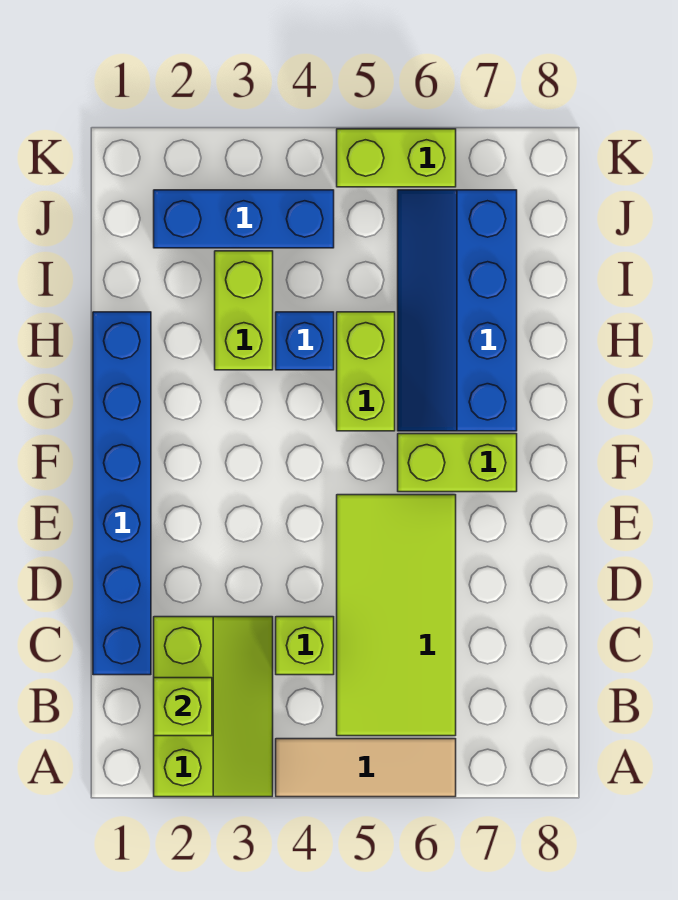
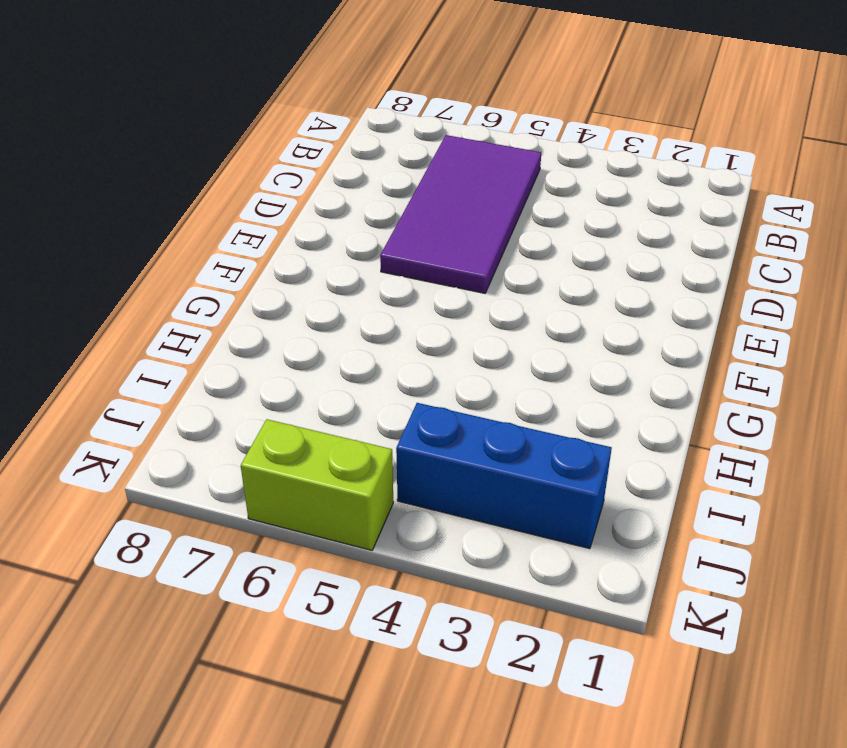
purple 2x4 tile [380,135,541,293] -> lime 2x4 tile [337,495,456,736]
none -> lime 2x3 slope [154,617,273,797]
none -> tan 1x3 tile [276,739,456,797]
none -> blue 1x6 brick [93,312,151,675]

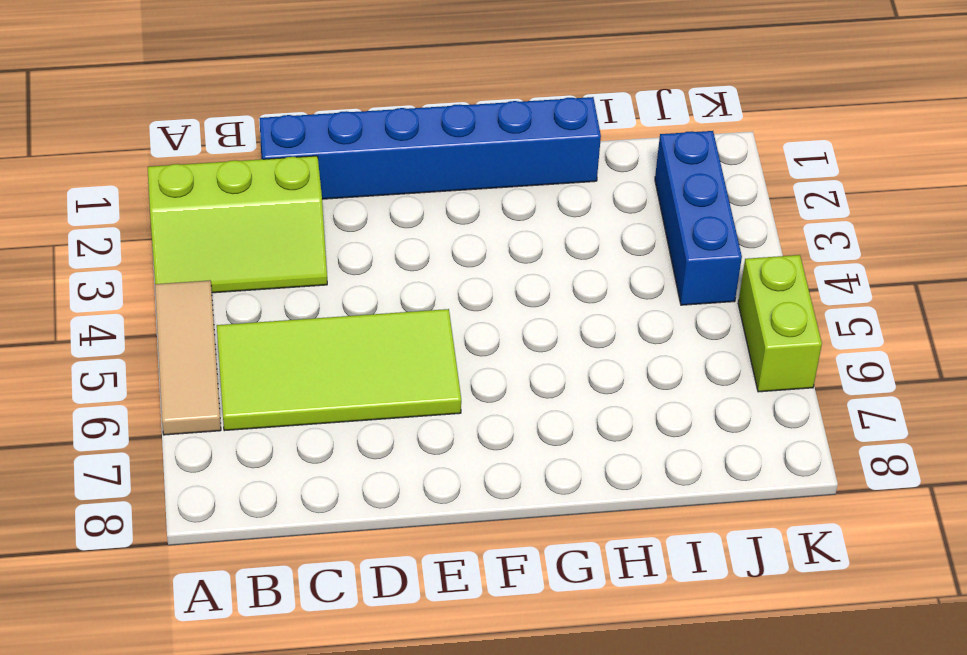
none -> lime 1x1 brick [276,617,334,675]
none -> lime 1x2 brick [398,434,517,492]
none -> lime 1x2 brick [337,312,395,431]

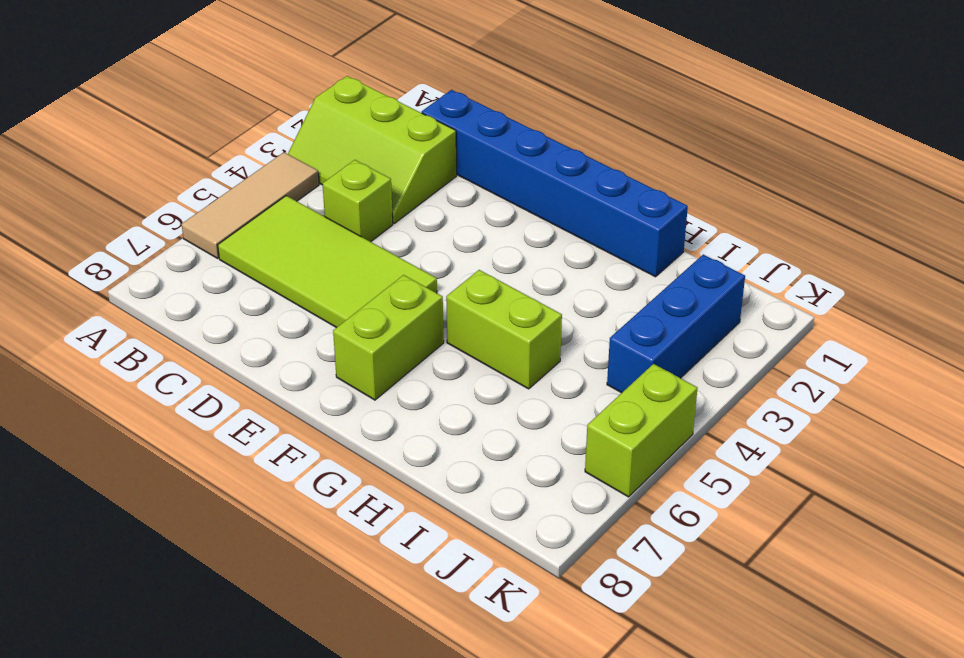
none -> blue 2x4 slope [398,190,517,431]
none -> lime 1x2 brick [215,251,273,370]
none -> blue 1x1 brick [276,312,334,370]

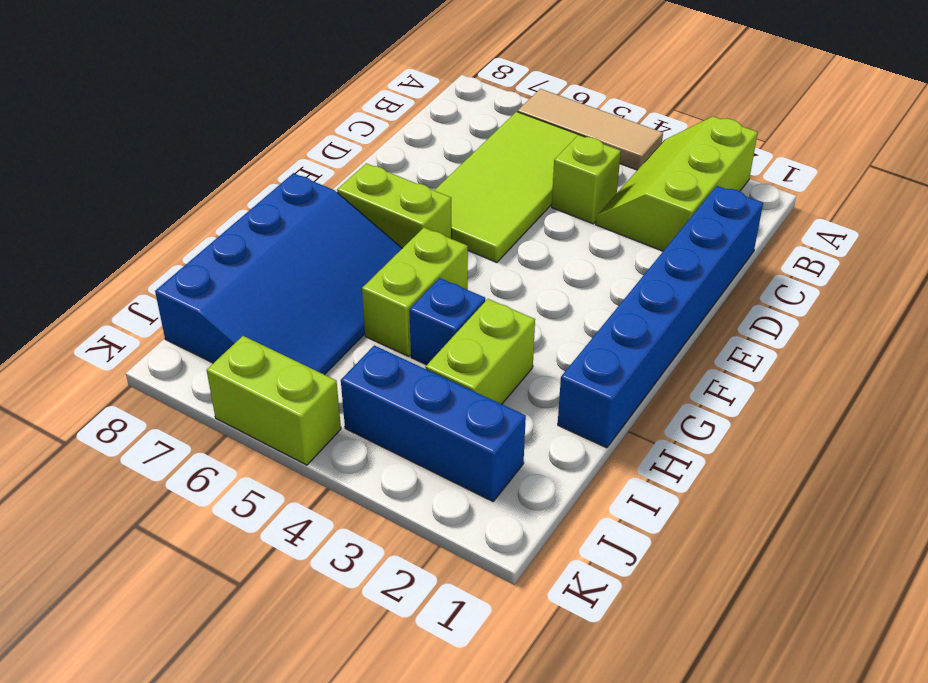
blue 3x4 slope [155,173,402,375] -> blue 2x4 slope [398,190,517,431]
none -> lime 1x1 brick [154,678,212,736]

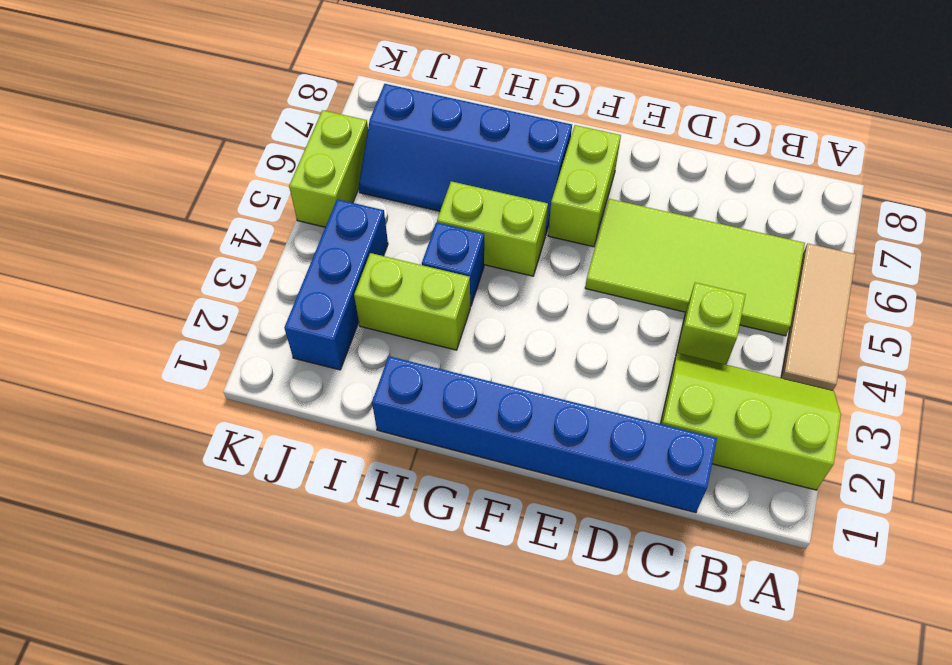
none -> lime 1x1 brick [154,678,212,736]

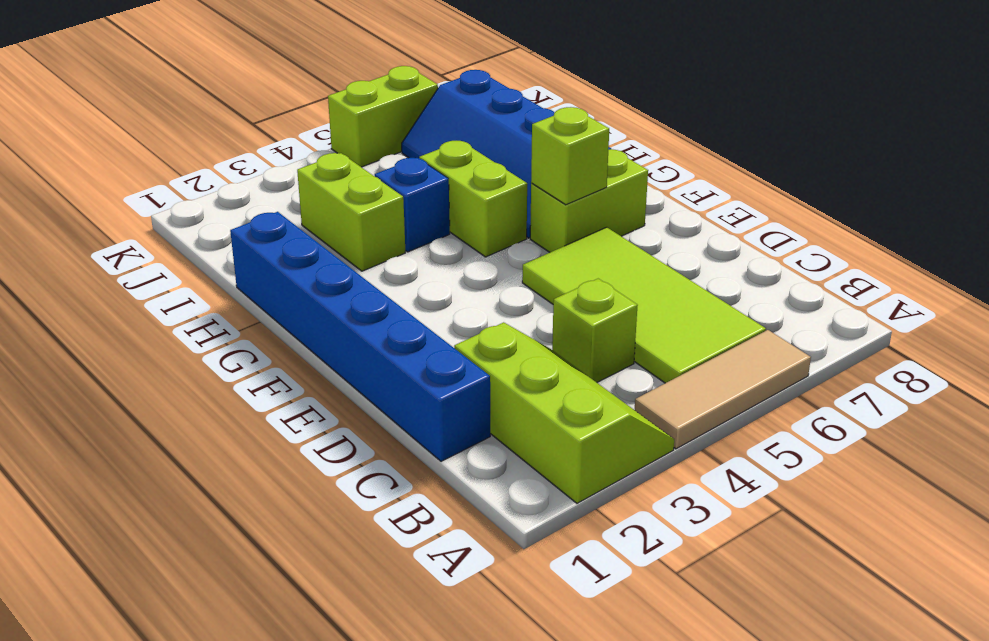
lime 1x1 brick [531,107,609,205] -> lime 1x1 brick moved to [154,678,212,736]
none -> blue 1x3 brick [154,190,334,248]

